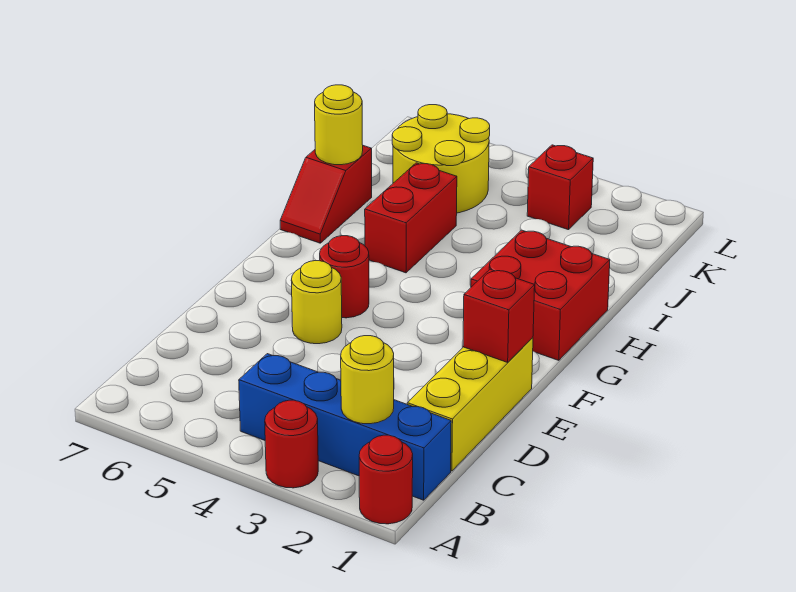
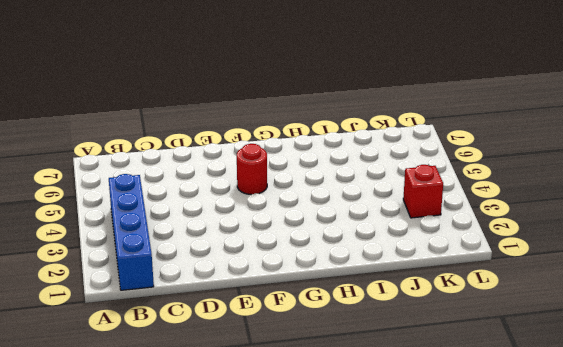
none -> red 1x1 round brick [359,435,413,524]
none -> red 1x1 round brick [265,400,318,488]
none -> yellow 1x3 brick [407,338,533,471]

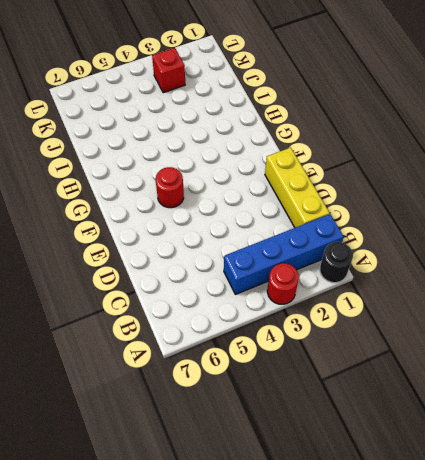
black 1x1 round brick [320,242,353,283] -> red 1x1 round brick [359,435,413,524]
none -> yellow 1x1 round brick [291,261,342,344]
none -> red 2x2 brick [471,230,610,360]
none -> red 1x2 brick [365,163,457,273]

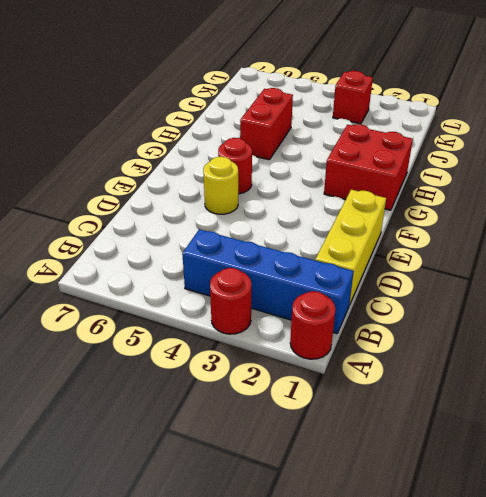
none -> red 1x2 slope [280,146,372,243]
none -> yellow 2x2 round brick [392,105,490,213]
none -> yellow 1x1 round brick [341,336,394,424]

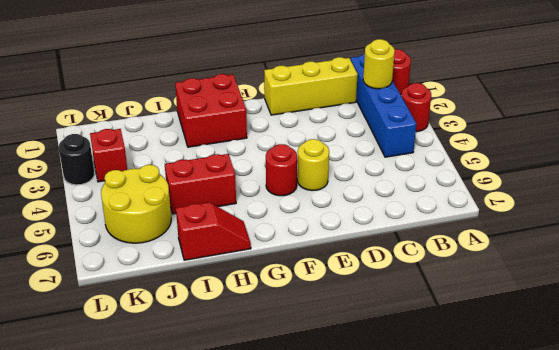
black 1x1 round brick [59,134,94,185] -> none
none -> red 1x1 brick [463,269,535,362]
none -> yellow 1x1 round brick [315,85,363,165]

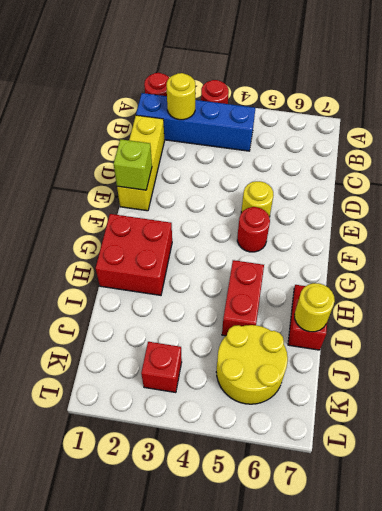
lime 1x1 brick [114,139,152,190] -> red 1x1 brick [463,269,535,362]

